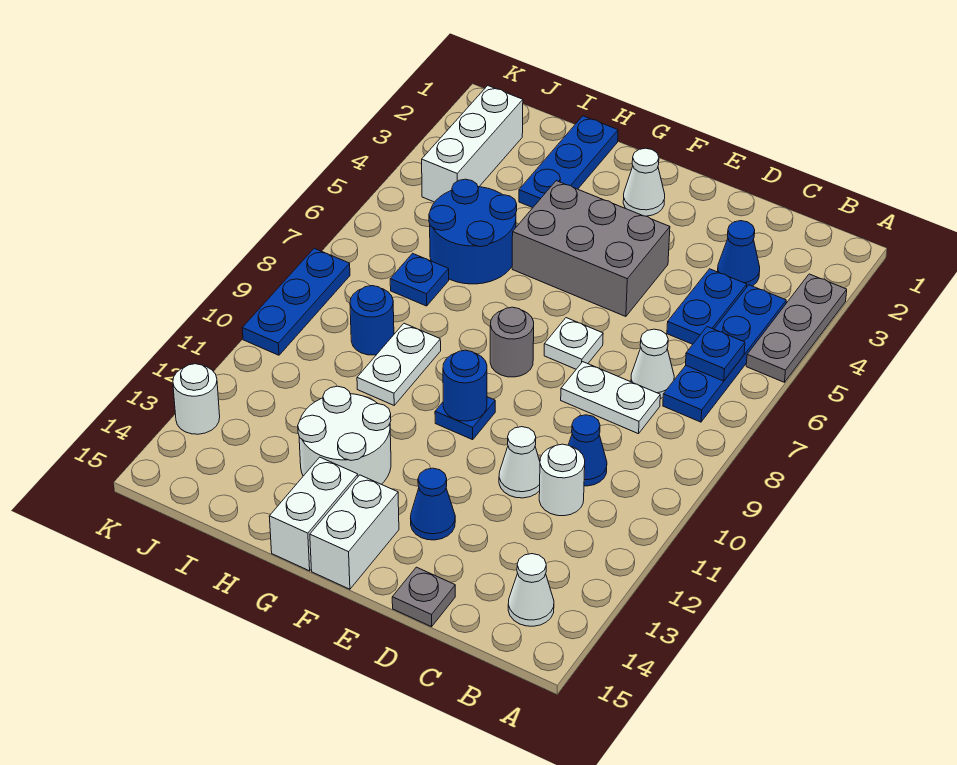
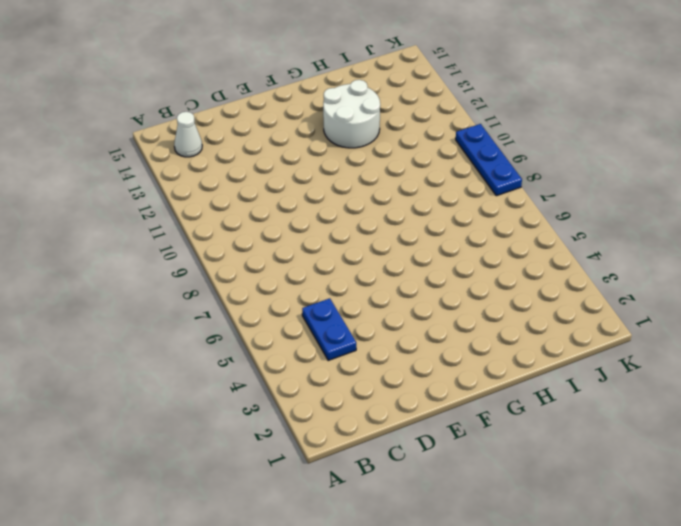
none -> grey 1x3 plate [746,274,847,382]
none -> blue 1x4 plate [663,285,786,422]
none -> blue 1x1 cone [718,221,760,286]
none -> white 1x1 cone [631,329,674,398]

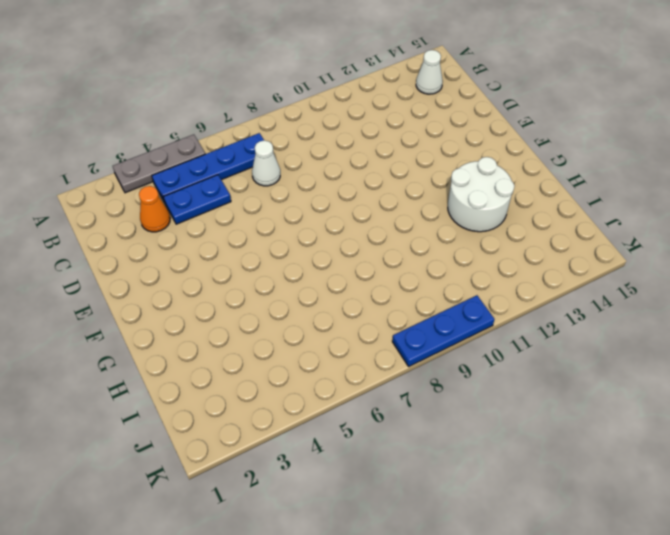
orange 1x1 cone [139,186,170,232] -> blue 1x1 cone [718,221,760,286]
none -> white 1x2 plate [561,362,660,434]
none -> blue 1x1 cone [568,415,607,486]
none -> white 1x1 round brick [539,444,585,516]
none -> white 1x1 cone [499,427,540,498]

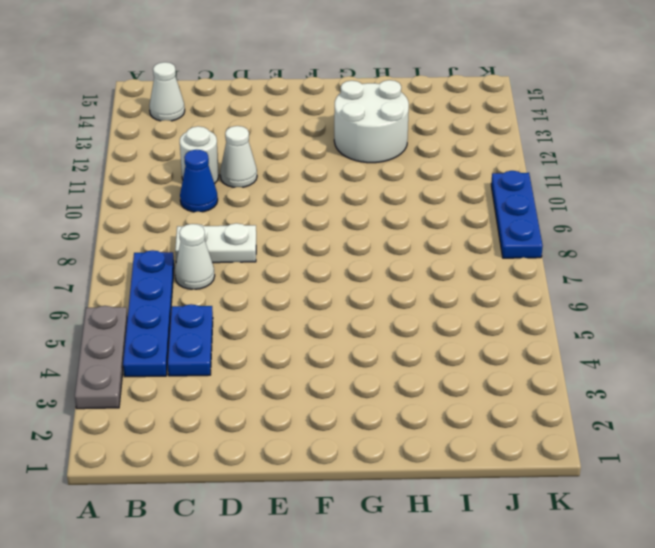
none -> blue 1x1 cone [718,221,760,286]
none -> grey 1x1 plate [392,567,455,627]
none -> grey 2x3 brick [512,181,670,317]
none -> white 1x1 plate [544,318,603,369]

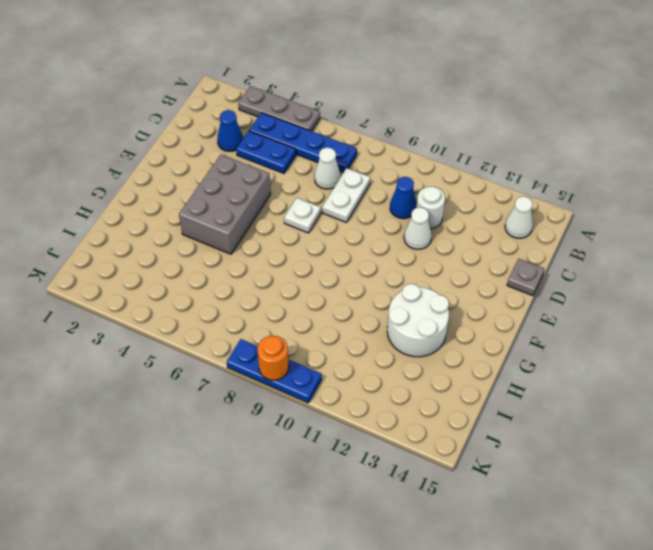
orange 1x1 round brick [257,336,289,380] -> none
none -> blue 1x1 cone [410,468,455,540]
none -> white 1x1 cone [623,148,665,216]
none -> grey 1x1 round brick [490,307,534,377]
none -> blue 1x1 plate [435,397,495,440]

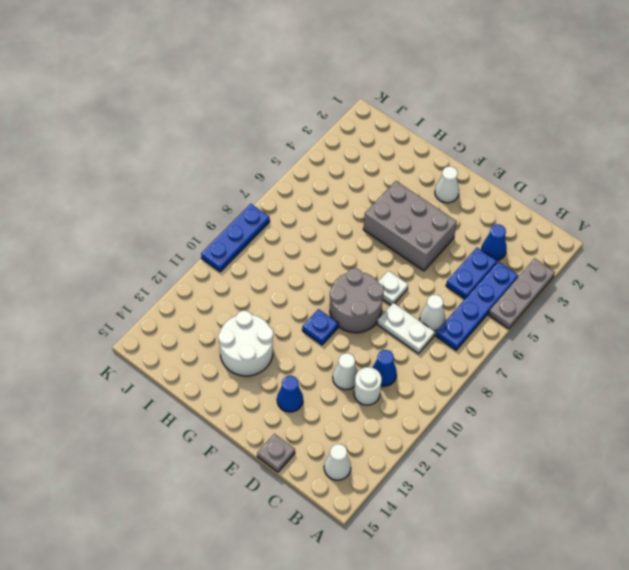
grey 2x2 round brick [330,268,384,333] -> grey 1x1 round brick [490,307,534,377]
none -> white 1x2 brick [310,475,399,589]
none -> white 1x2 brick [269,457,358,571]
none -> blue 1x3 plate [519,116,618,208]
none -> blue 2x2 round brick [429,179,517,284]

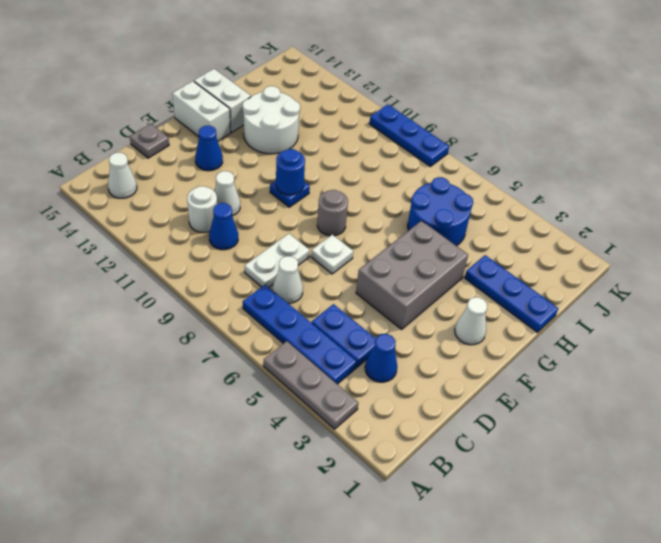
none -> white 1x2 plate [357,323,441,405]
none -> blue 1x1 plate [390,253,449,306]
none -> blue 1x1 round brick [350,286,394,355]
none -> white 1x3 brick [422,86,523,202]

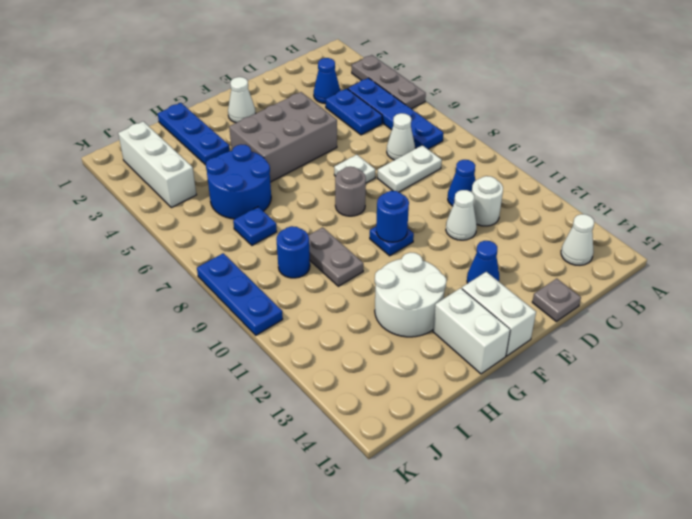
grey 1x2 plate [308,227,363,286] -> white 1x2 plate [357,323,441,405]
none -> white 1x1 round brick [173,364,220,434]
none -> blue 1x1 plate [686,327,745,381]

